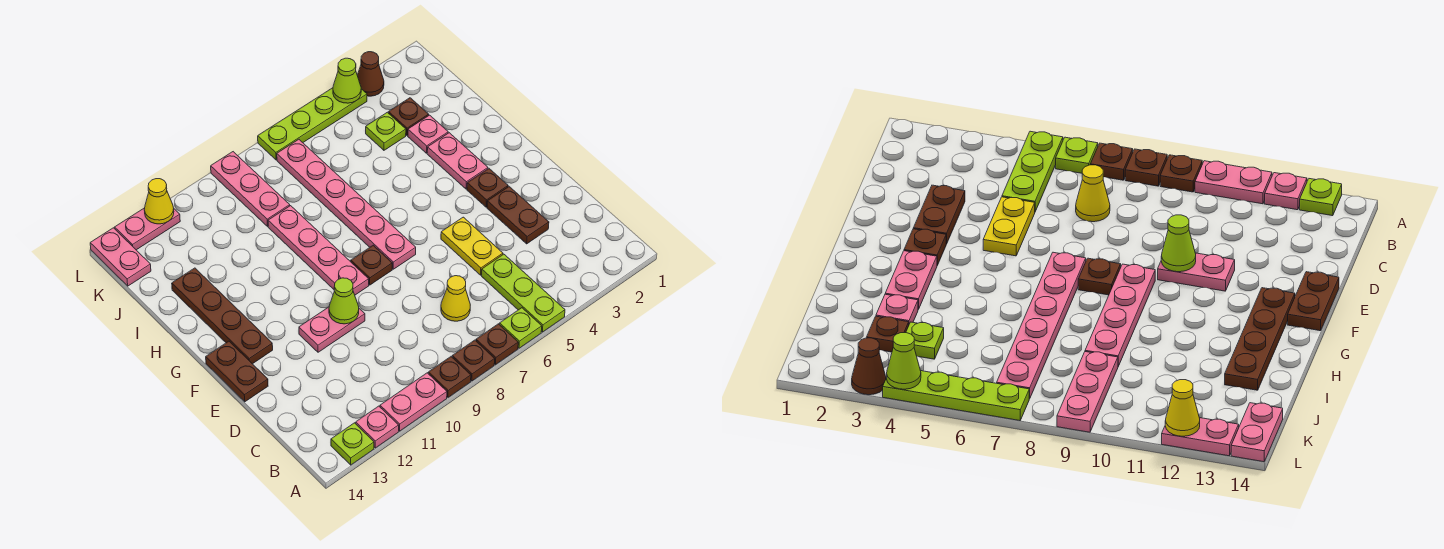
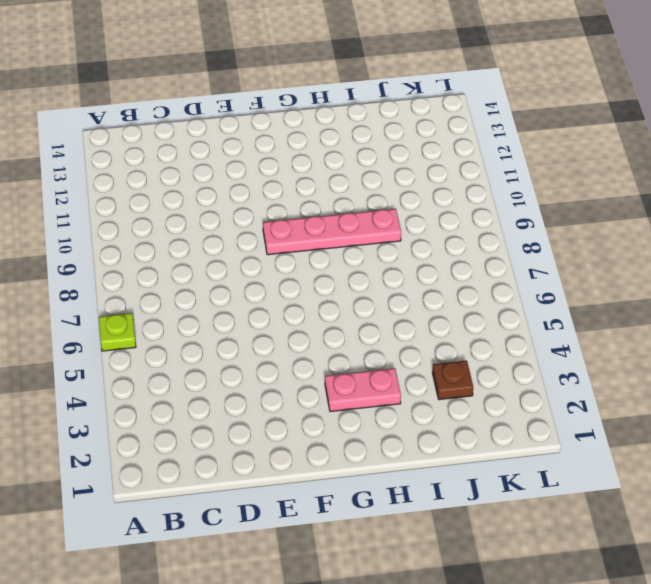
none -> lime 1x3 plate [482,254,565,332]
none -> brown 1x1 plate [476,324,518,365]
none -> brown 1x1 plate [452,340,495,381]
none -> brown 1x1 plate [428,357,471,397]

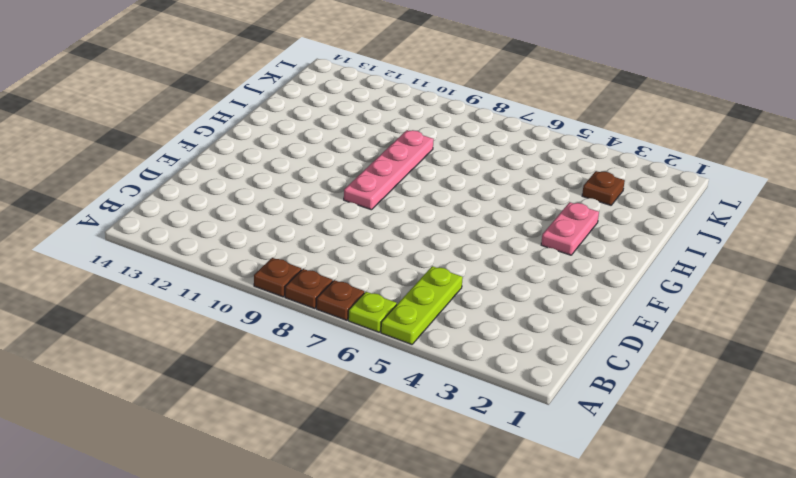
none -> pink 1x2 plate [380,373,447,431]
none -> pink 1x1 plate [356,406,399,448]
none -> lime 1x1 plate [331,423,374,465]
none -> yellow 1x1 cone [441,276,470,321]

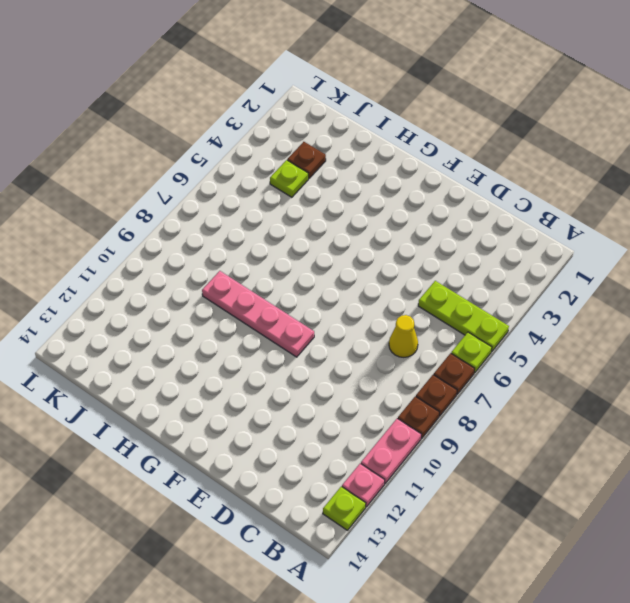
none -> brown 1x2 plate [487,187,549,244]
none -> yellow 1x2 plate [441,217,503,275]
none -> pink 1x2 plate [299,307,365,352]
none -> brown 1x2 plate [206,341,268,402]

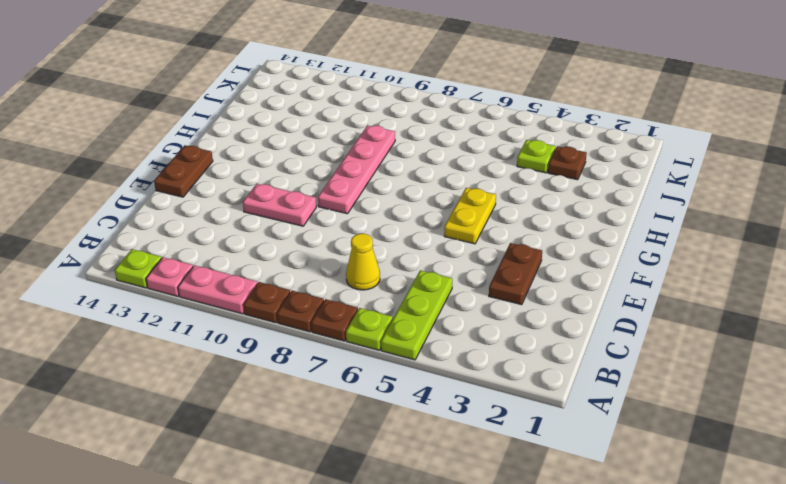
yellow 1x2 plate [444,188,496,244] -> yellow 1x2 plate moved to [441,217,503,275]
none -> brown 1x1 plate [467,169,508,207]
none -> pink 1x6 plate [277,139,416,269]
none -> brown 1x1 plate [351,245,392,285]
none -> brown 1x4 plate [172,268,273,364]

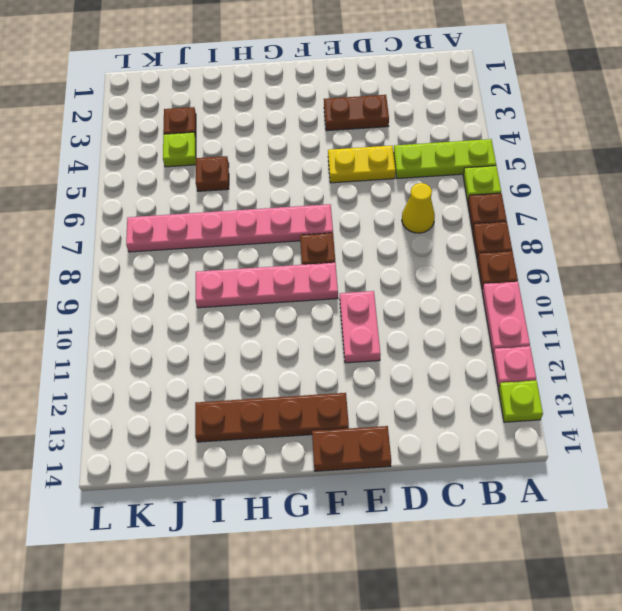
brown 1x1 plate [196,156,229,191] -> brown 1x1 plate moved to [467,169,508,207]
none -> pink 1x2 plate [427,133,488,189]
none -> pink 1x1 plate [408,115,448,153]
none -> pink 1x3 plate [211,152,290,226]
none -> pink 1x2 plate [90,228,151,286]

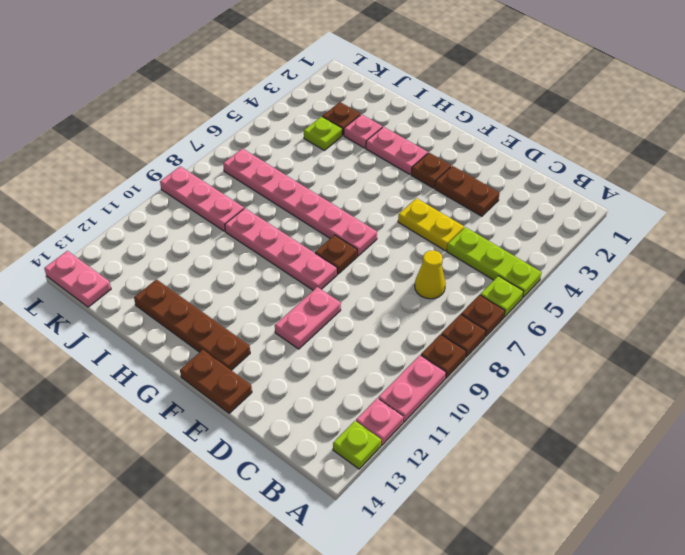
none -> brown 1x1 cone [357,52,384,96]
none -> lime 1x4 plate [258,88,367,160]
none -> pink 1x2 plate [115,208,180,250]
none -> lime 1x1 cone [329,278,359,324]

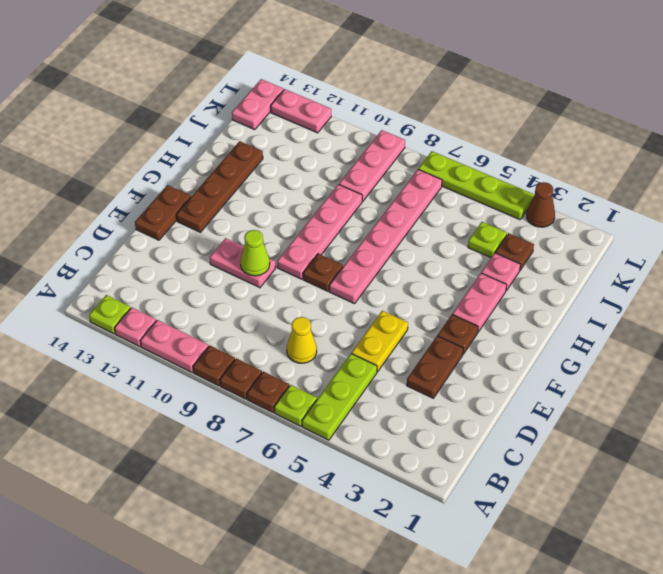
none -> lime 1x1 cone [333,58,361,103]
none -> yellow 1x1 cone [144,179,174,224]

